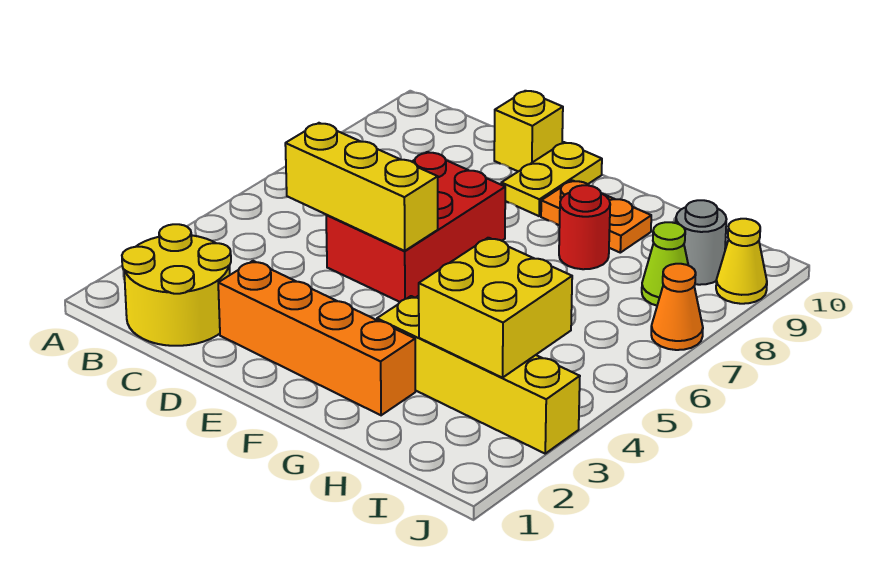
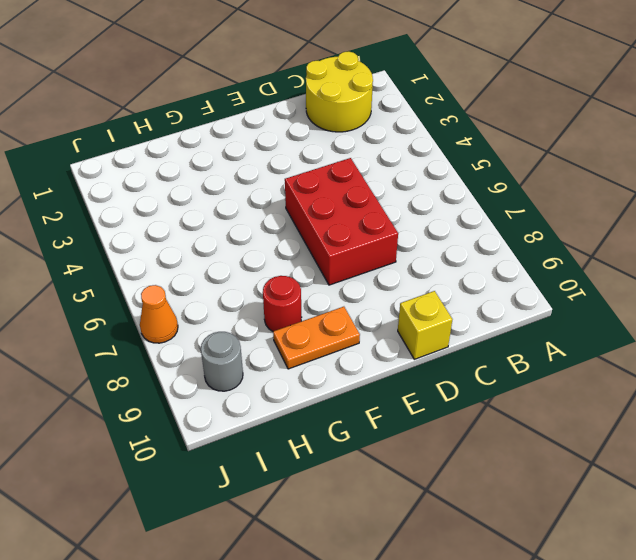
none -> orange 1x4 brick [218,261,415,415]
none -> yellow 1x2 plate [501,142,602,216]
none -> yellow 1x4 brick [377,296,580,453]

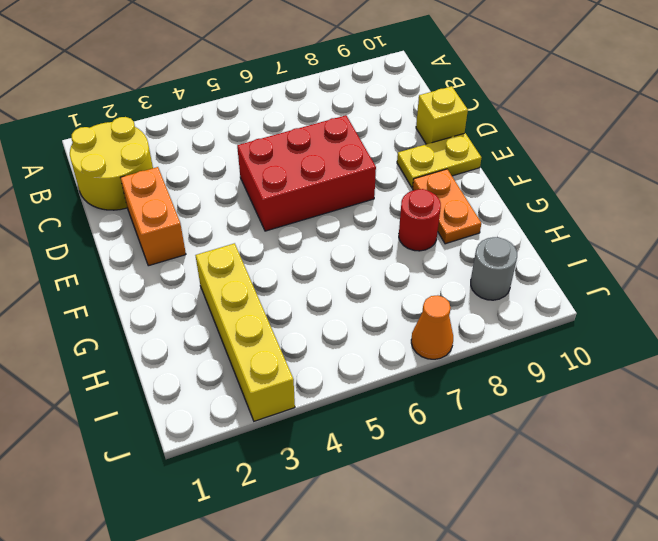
orange 1x2 brick [120,167,186,266] -> orange 1x4 brick [218,261,415,415]
none -> lime 1x1 cone [642,222,688,306]
none -> yellow 1x1 cone [716,219,767,304]
none -> yellow 1x3 brick [285,123,438,251]

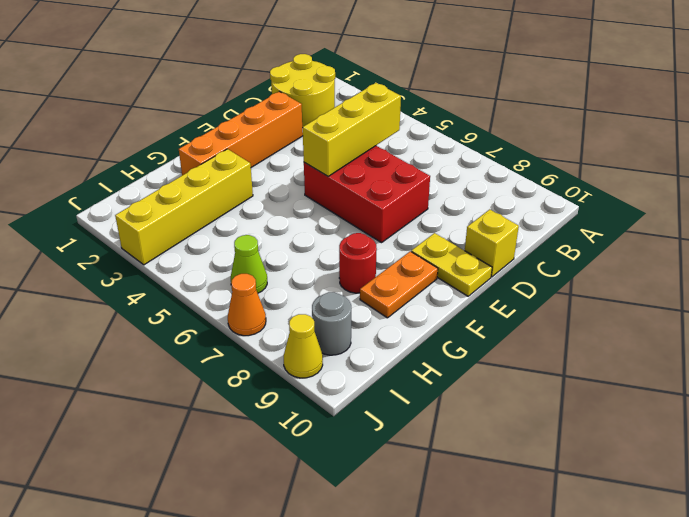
lime 1x1 cone [231,235,267,293] -> lime 1x1 cone moved to [642,222,688,306]
none -> yellow 2x2 brick [419,238,572,378]

